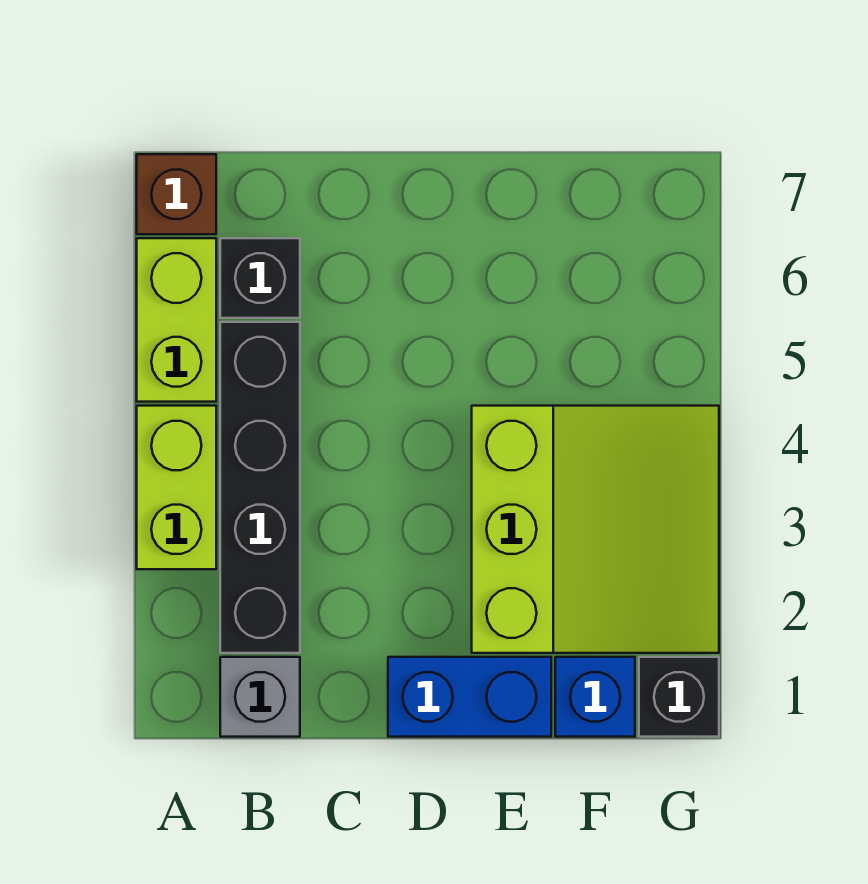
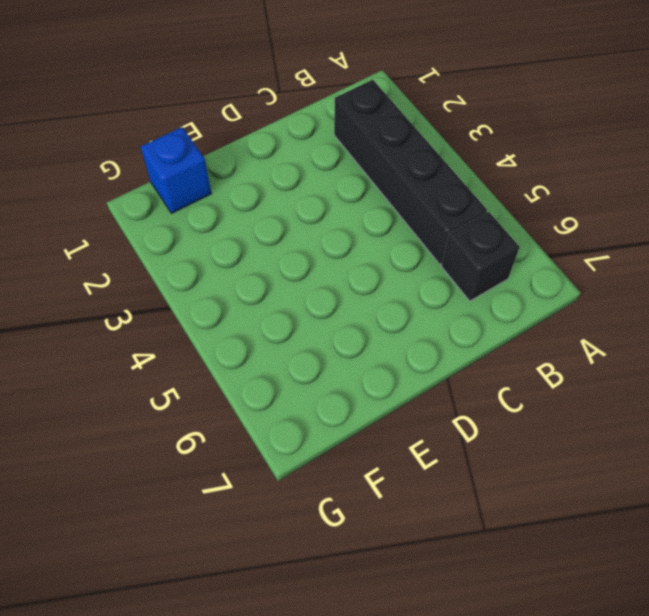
none -> lime 1x2 brick [137,406,216,569]
none -> lime 1x2 brick [137,238,216,402]

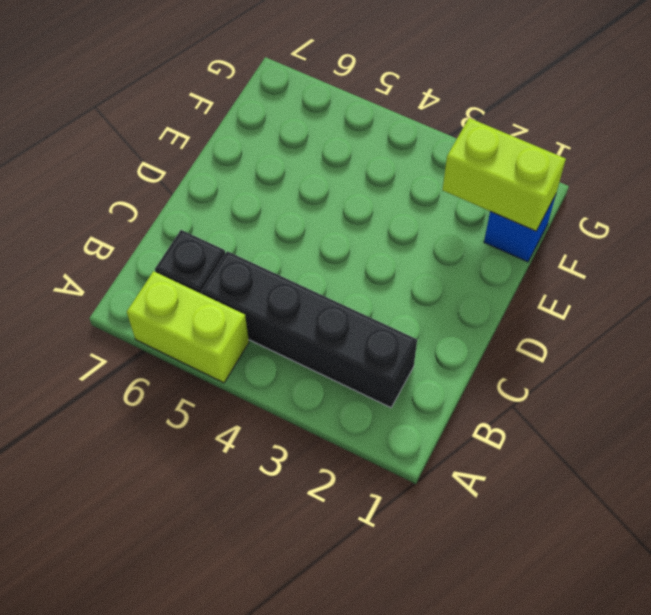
lime 1x2 brick [442,118,566,231] -> lime 1x2 brick moved to [137,406,216,569]
none -> brown 1x1 brick [137,154,216,234]
none -> grey 1x1 brick [220,657,300,737]

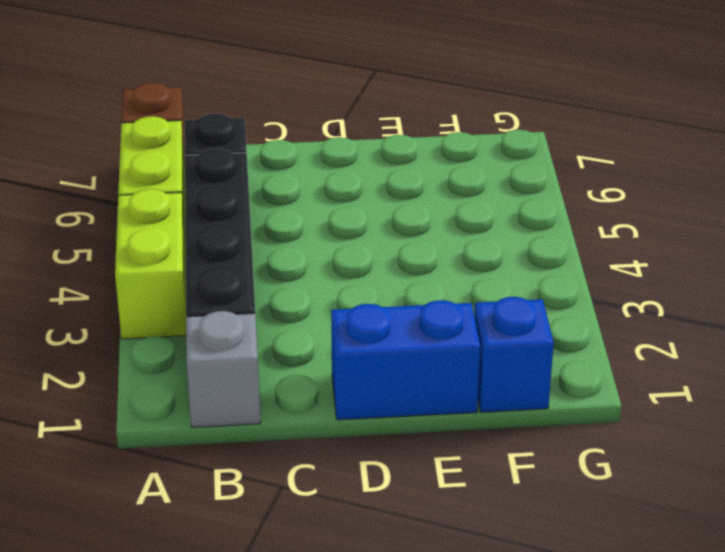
none -> lime 3x3 slope [472,406,719,653]
none -> black 1x1 brick [639,657,719,737]

